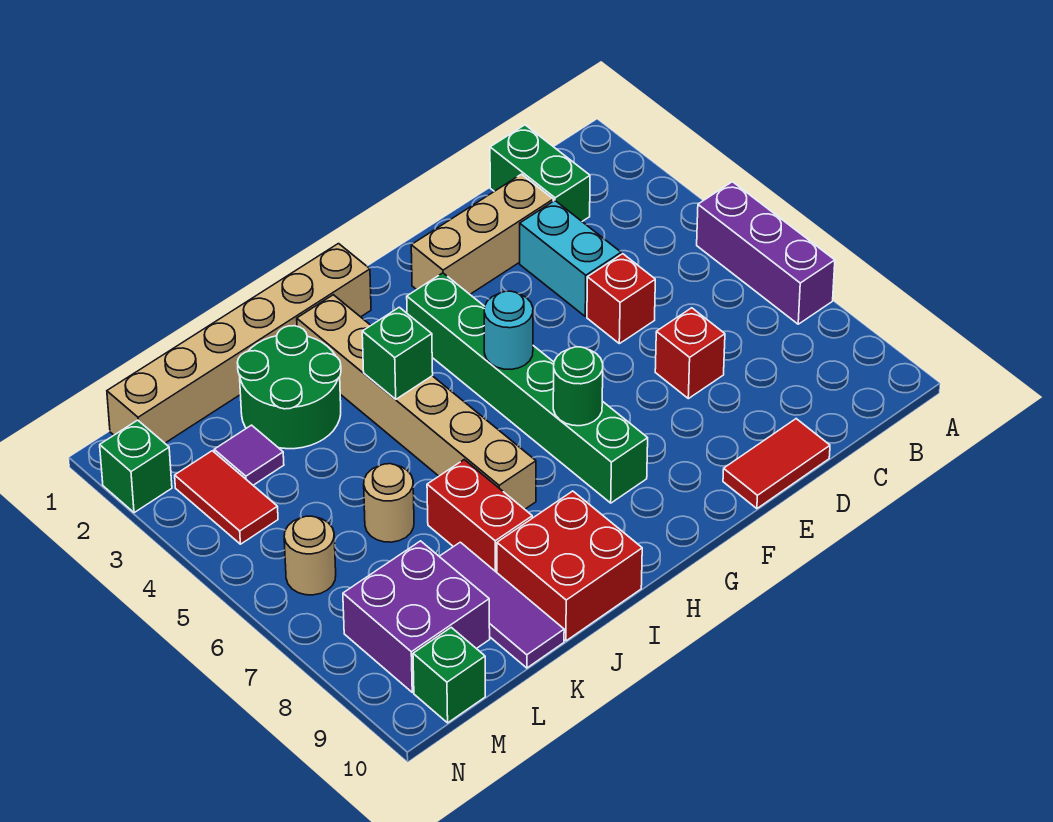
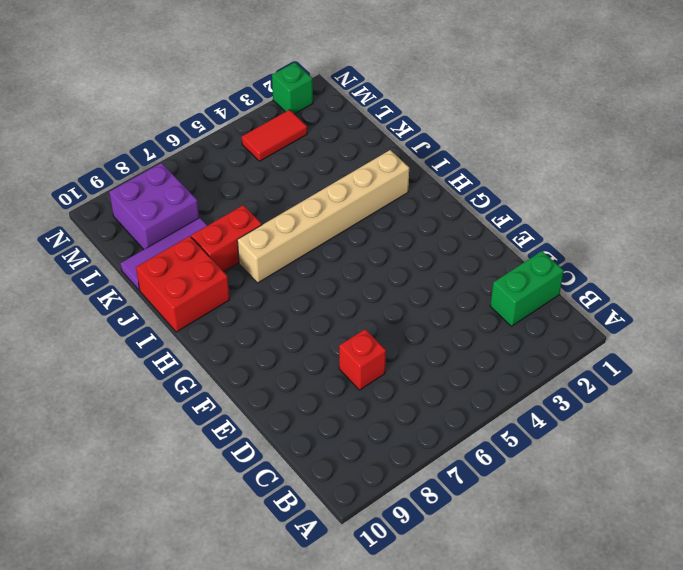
none -> purple 1x3 brick [697,182,835,324]
none -> tan 1x3 brick [411,174,553,294]
none -> cyan 1x2 brick [520,201,621,316]

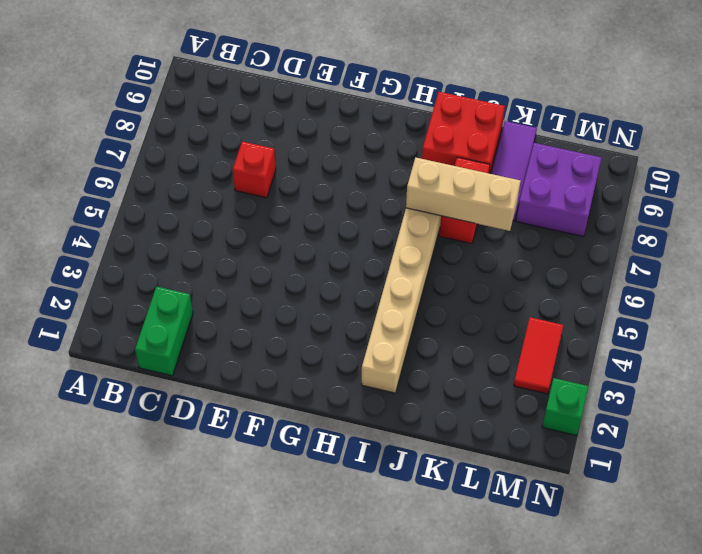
tan 1x3 brick [406,157,520,231] -> tan 1x3 brick moved to [411,174,553,294]
none -> purple 1x3 brick [697,182,835,324]
none -> cyan 1x2 brick [520,201,621,316]
none -> red 1x1 brick [587,254,655,344]

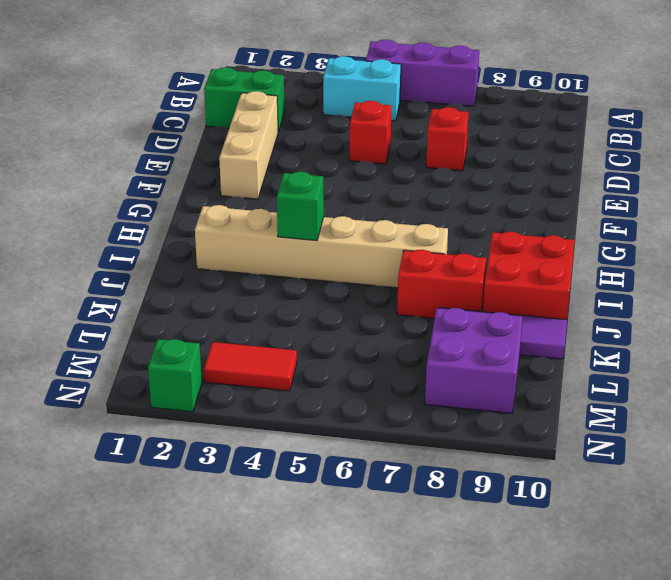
cyan 1x2 brick [323,56,401,121] -> cyan 1x2 brick moved to [520,201,621,316]
none -> red 1x2 tile [723,419,830,509]
none -> green 1x6 brick [407,273,648,503]
none -> tan 1x6 brick [107,244,371,443]

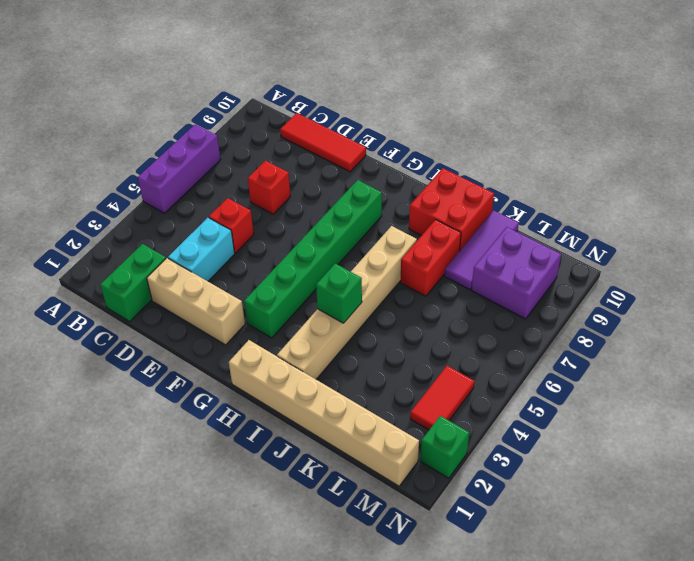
red 1x3 tile [280,113,366,172] -> red 1x2 tile [723,419,830,509]
none -> green 2x2 round brick [237,326,341,449]
none -> tan 1x1 round brick [364,464,414,542]
none -> purple 1x1 tile [214,425,284,485]

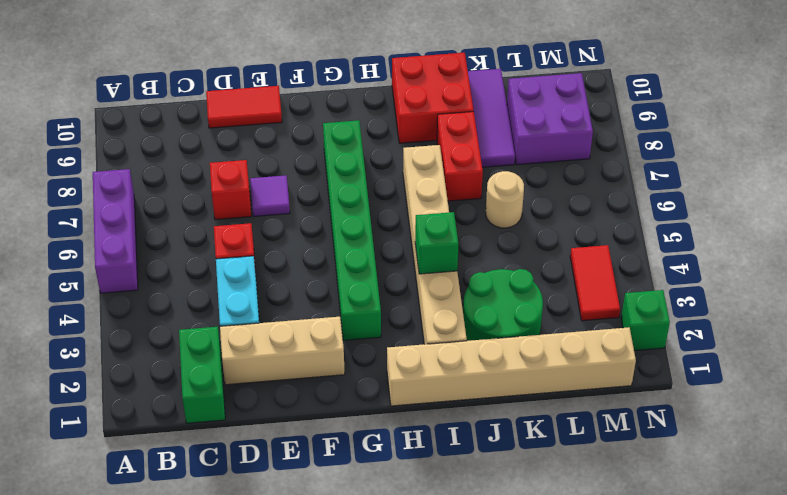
purple 1x1 tile [250,175,290,216] -> purple 1x1 tile moved to [214,425,284,485]
none -> tan 1x1 round brick [284,516,336,595]
none -> green 1x1 brick [413,627,485,723]
none -> cyan 1x1 round brick [484,291,533,369]

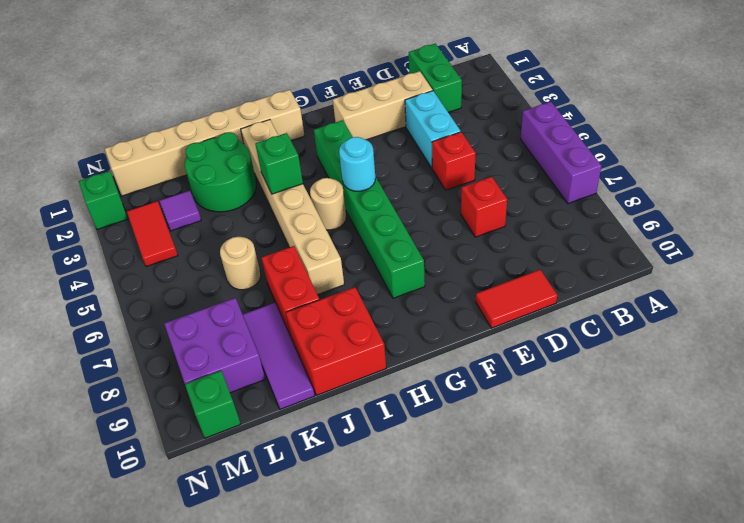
tan 1x1 round brick [310,178,346,230] -> tan 1x1 round brick moved to [284,516,336,595]
none -> green 1x1 round brick [553,347,603,426]

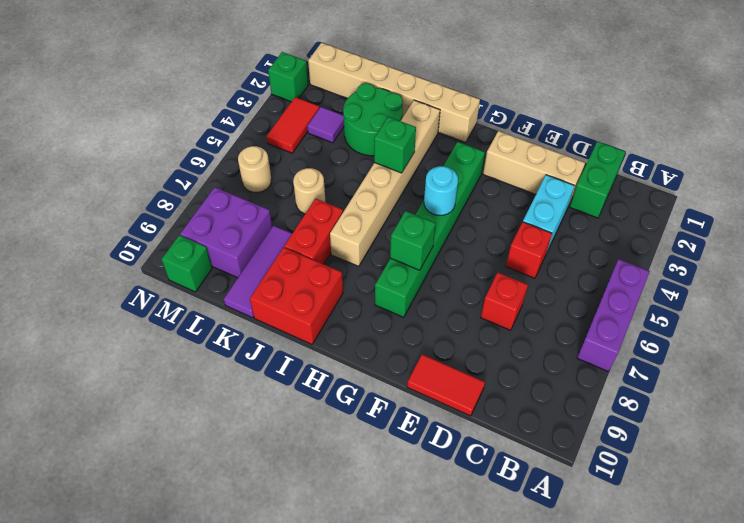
green 1x1 brick [390,211,436,270] -> green 1x1 round brick [553,347,603,426]

